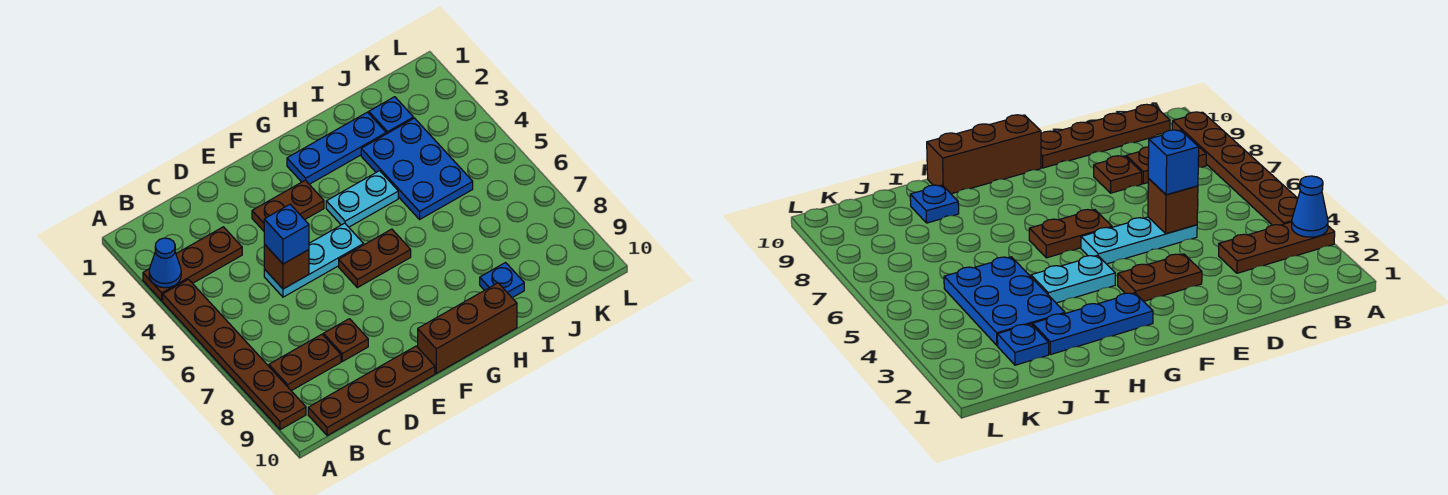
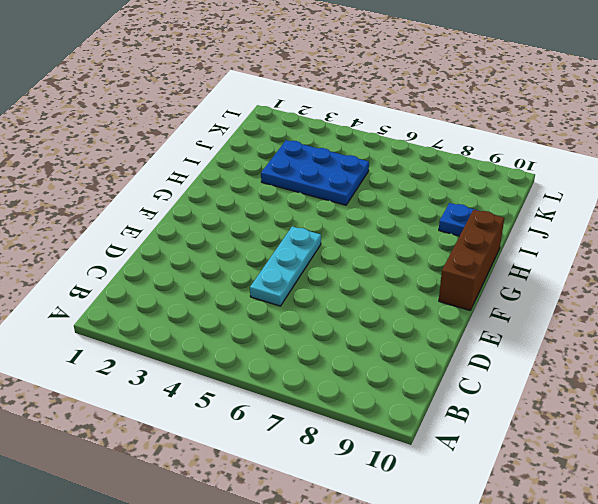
none -> brown 1x3 plate [143,227,242,301]
none -> brown 1x6 plate [163,279,306,430]
none -> brown 1x2 plate [269,334,341,391]

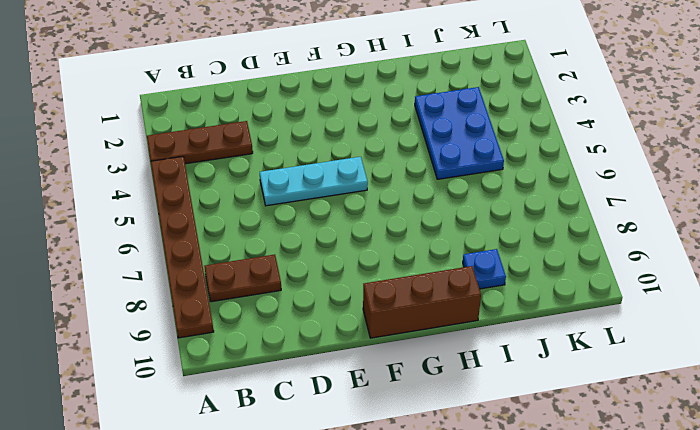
none -> brown 1x4 plate [308,346,435,436]
none -> brown 1x1 plate [323,319,368,361]
none -> brown 1x2 plate [252,180,324,231]

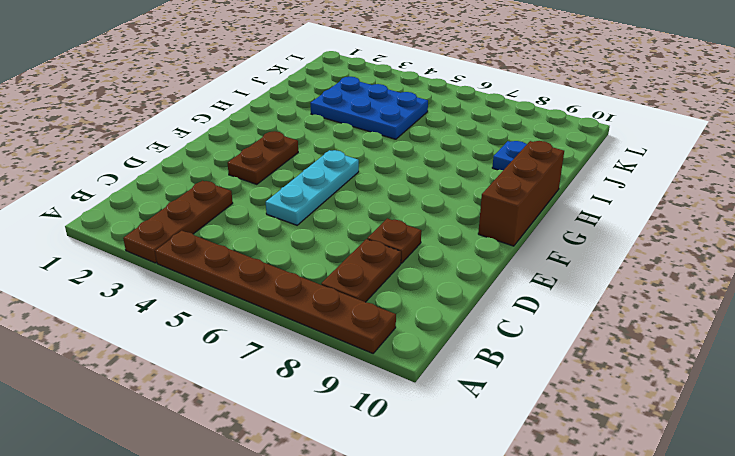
none -> brown 1x4 plate [308,346,435,436]
none -> brown 1x2 plate [339,229,411,288]
none -> blue 1x3 plate [287,112,386,184]

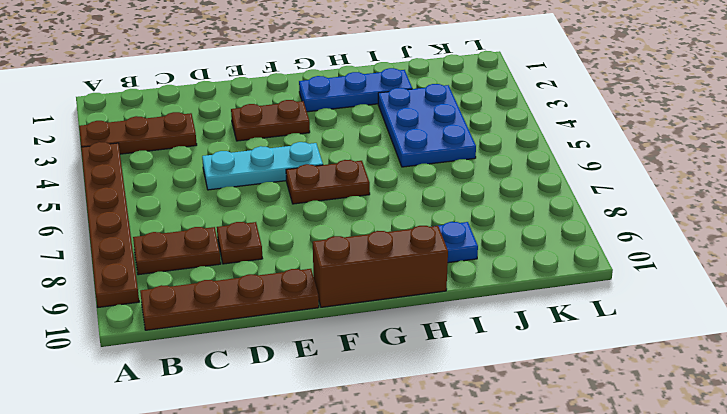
none -> cyan 1x2 plate [326,171,398,227]
none -> blue 1x1 plate [369,97,414,134]
none -> blue 1x1 cone [149,238,181,288]

